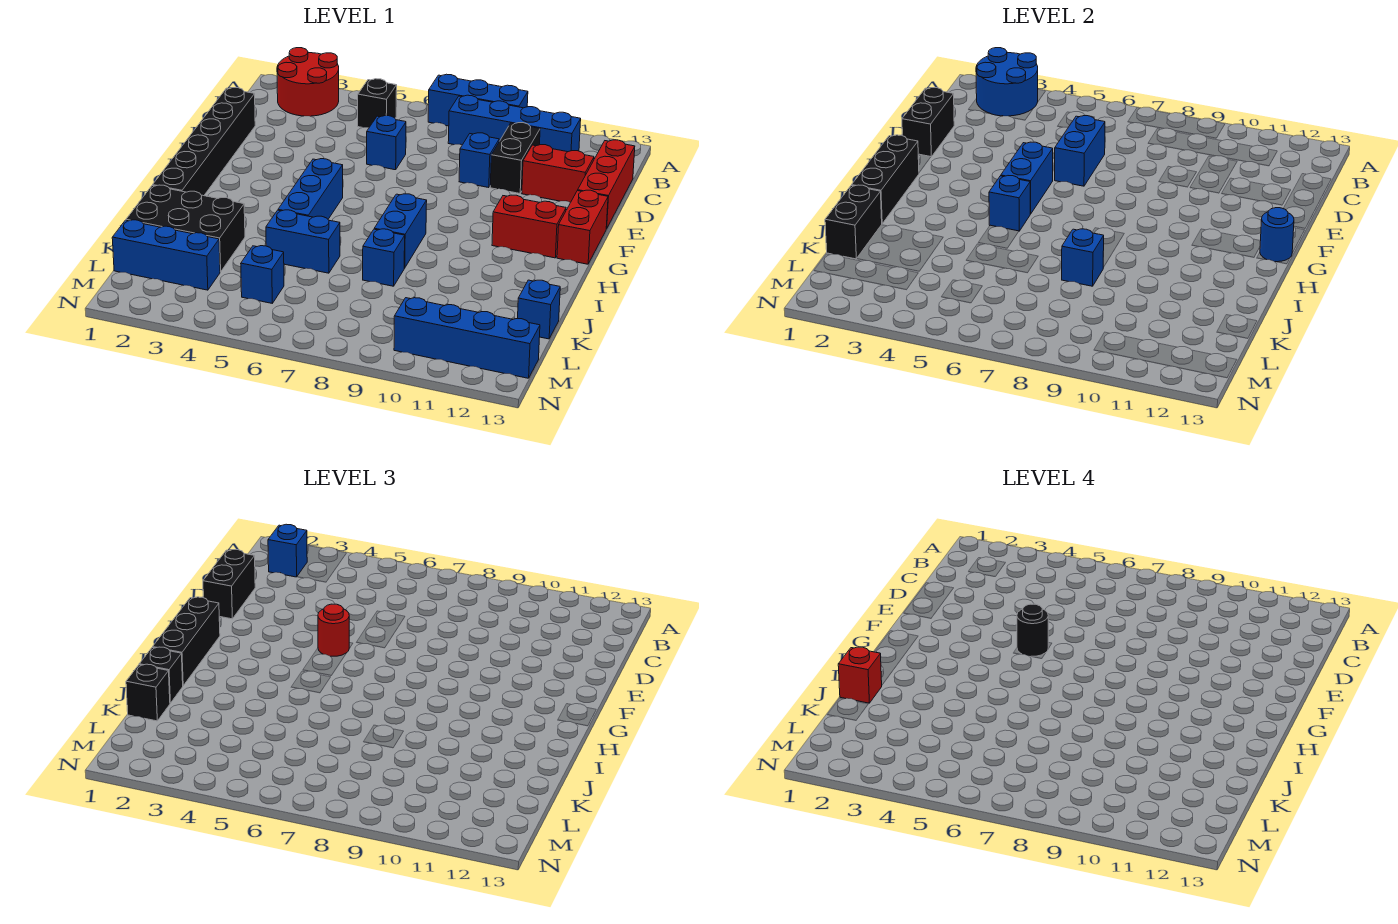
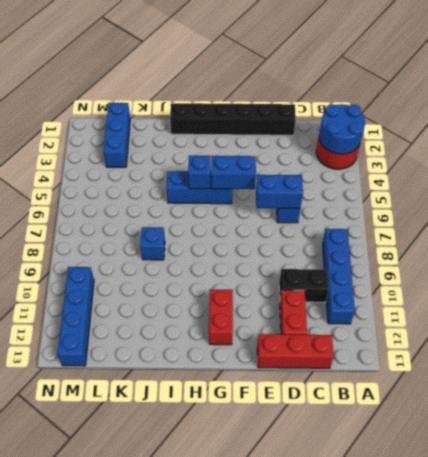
none -> blue 1x3 brick [428,74,528,126]
none -> black 1x1 brick [358,79,397,128]
none -> blue 1x1 brick [459,133,499,188]
none -> red 1x2 brick [557,190,608,264]

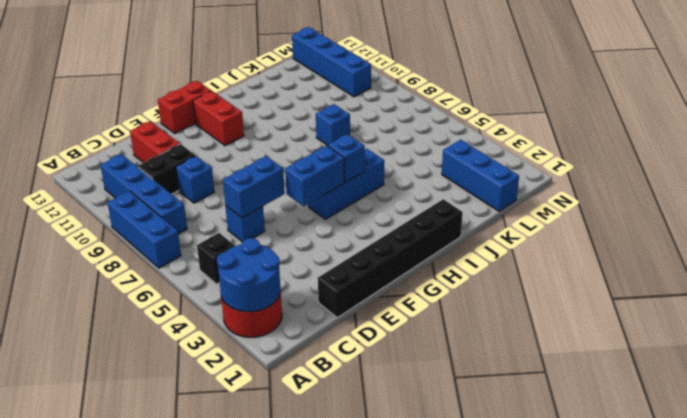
none -> red 1x3 brick [578,140,635,229]
none -> blue 1x2 brick [374,194,427,268]
none -> black 2x3 brick [126,185,245,272]
none -> blue 1x2 brick [266,210,340,273]

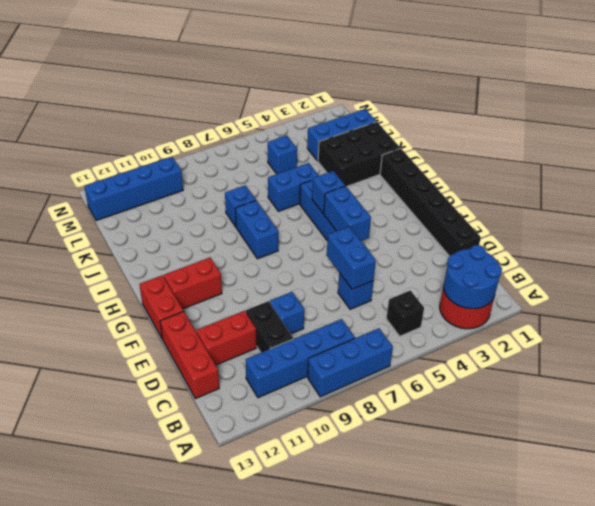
none -> blue 1x1 brick [518,280,560,339]
none -> black 1x2 brick [902,88,954,157]
none -> black 1x3 brick [852,135,919,224]
none -> blue 1x1 round brick [1260,208,1294,262]

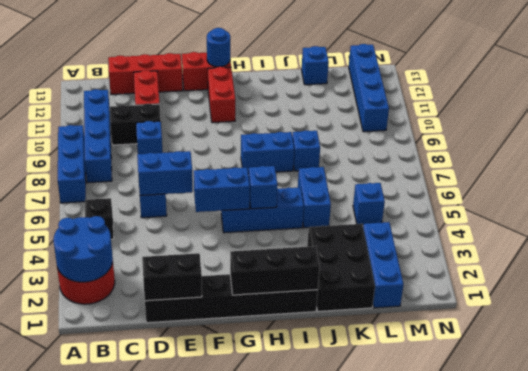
none -> black 1x2 brick [825,185,882,259]
none -> blue 1x1 brick [1062,229,1104,286]
none -> blue 1x1 brick [268,524,307,577]
none -> black 1x2 brick [203,550,255,619]

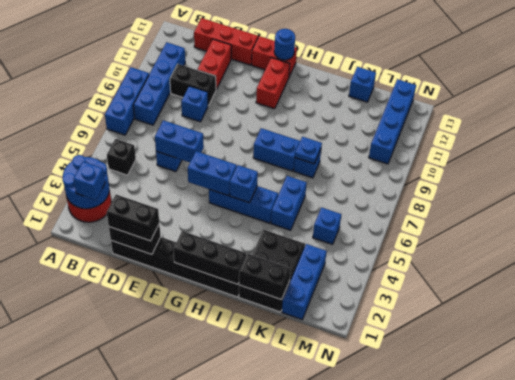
blue 1x1 plate [295,137,322,164] -> blue 1x1 brick [1062,229,1104,286]
none -> red 1x1 round brick [318,604,349,656]
none -> black 1x3 brick [153,597,220,686]
none -> black 1x1 brick [139,647,183,703]
none -> black 1x1 brick [126,664,170,721]

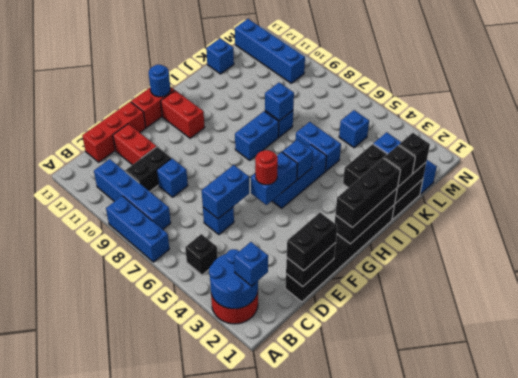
none -> black 1x1 round brick [1017,604,1048,657]
none -> red 1x1 brick [838,647,882,703]

